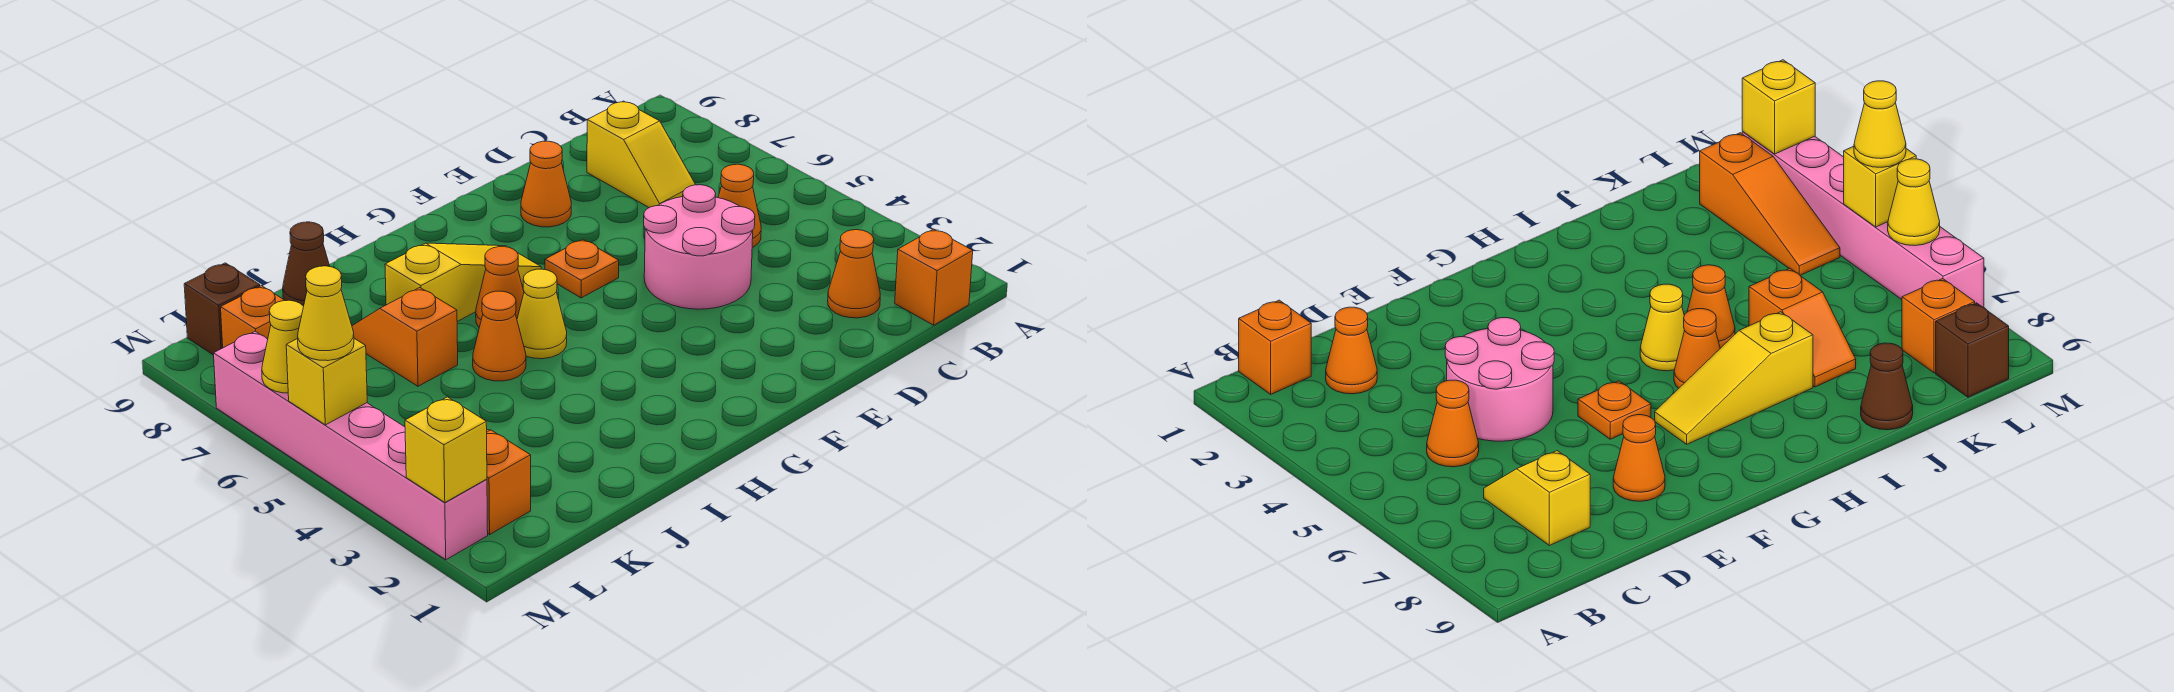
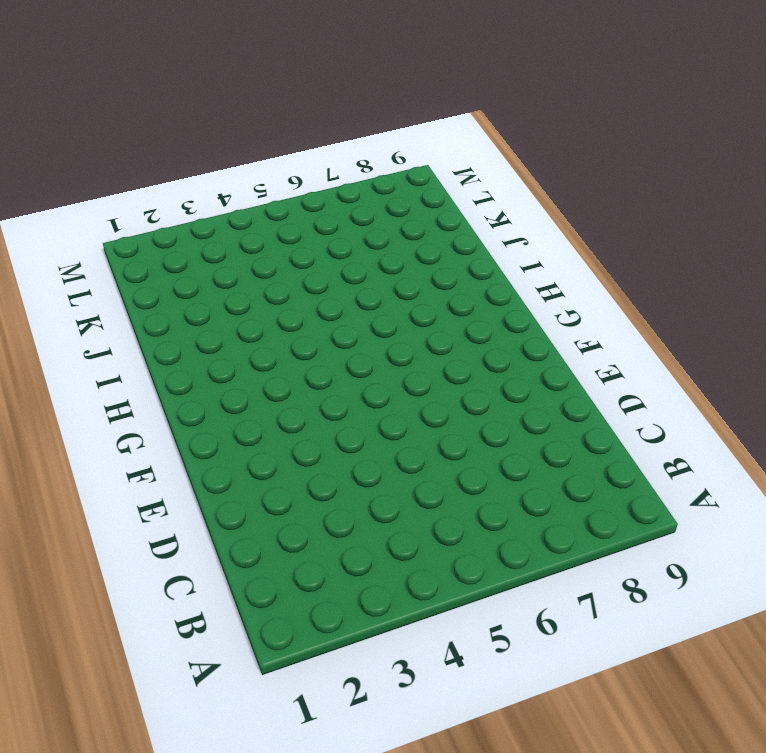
none -> orange 1x1 brick [895,229,973,325]
none -> orange 1x1 cone [828,230,880,318]
none -> orange 1x1 cone [718,164,761,248]

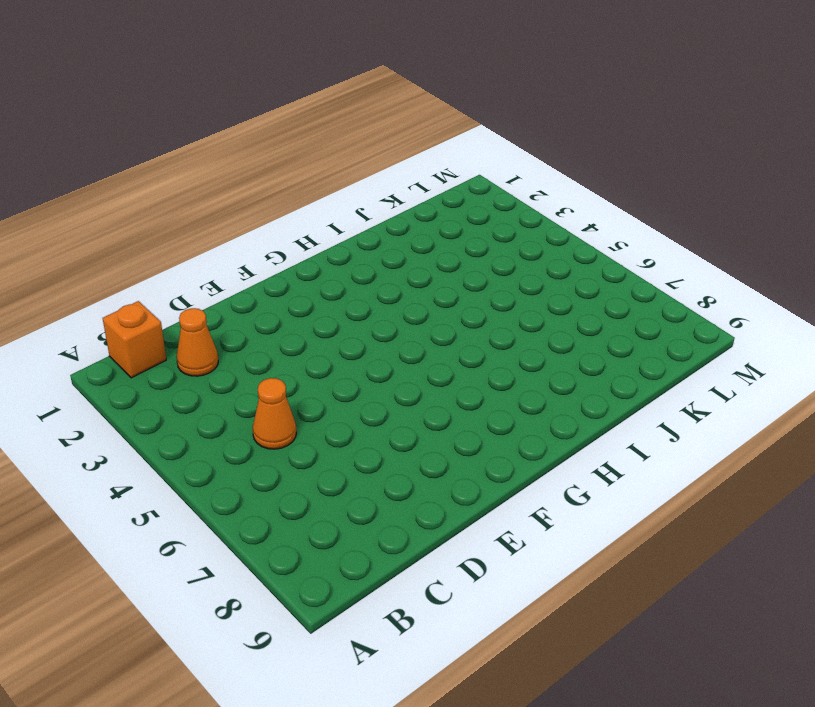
none -> yellow 1x2 slope [587,101,695,208]
none -> pink 2x2 round brick [644,185,755,309]
none -> orange 1x1 cone [521,141,571,227]

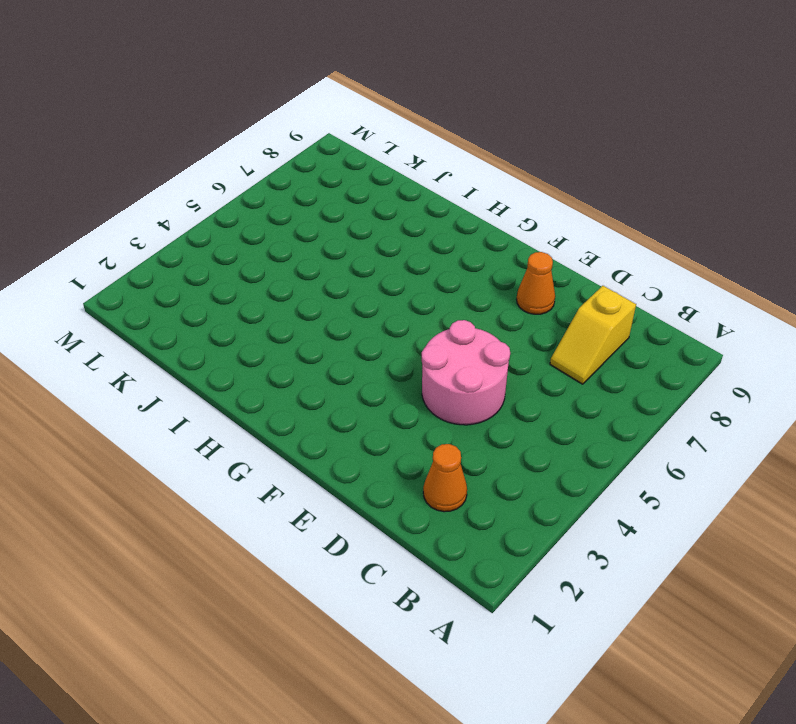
none -> orange 1x1 brick [895,229,973,325]
none -> orange 1x1 cone [718,164,761,248]
none -> orange 1x1 plate [545,239,619,298]

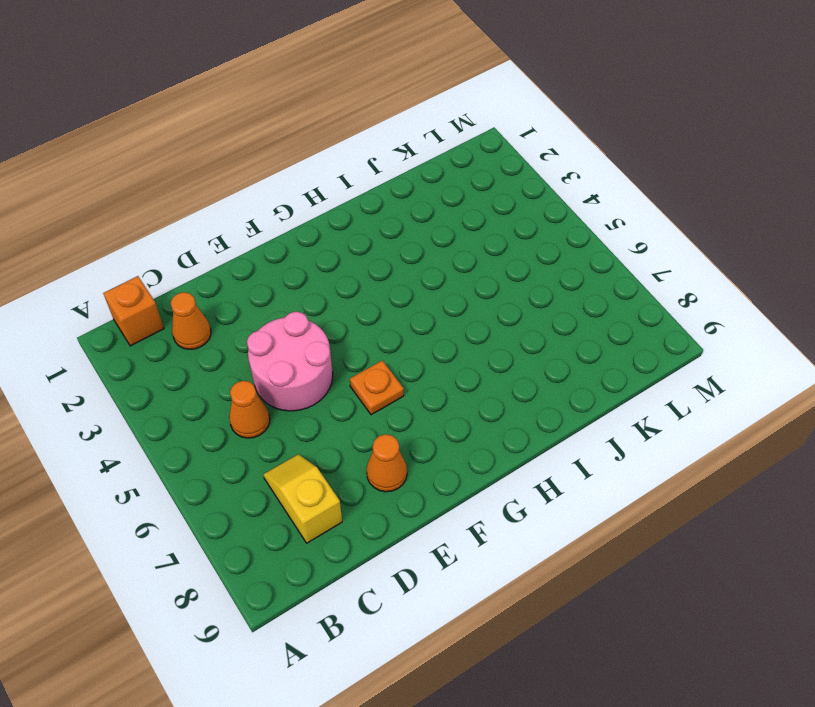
none -> yellow 1x3 slope [385,243,541,322]
none -> yellow 1x1 cone [517,269,567,359]
none -> orange 1x1 cone [476,247,524,327]

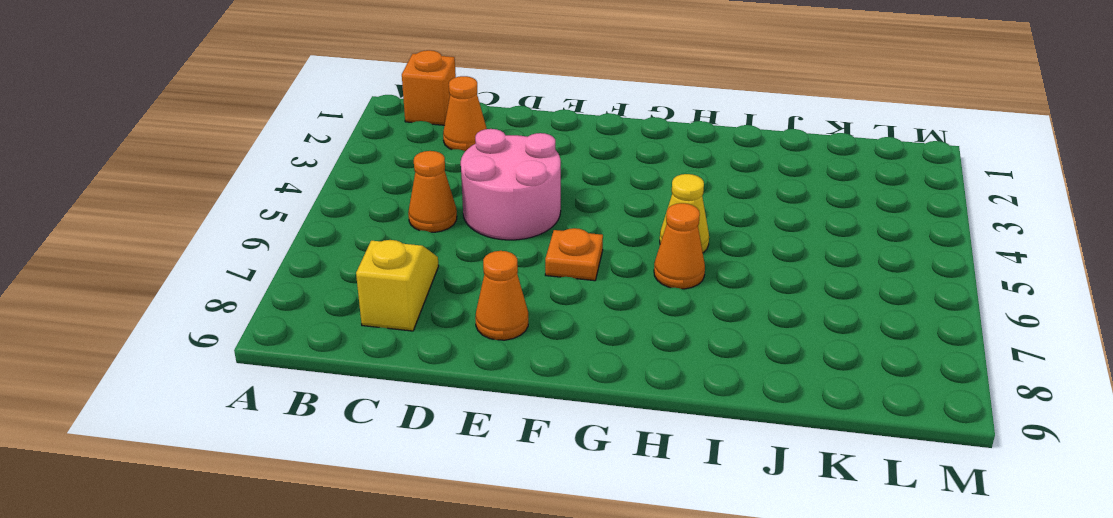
none -> yellow 1x3 slope [385,243,541,322]
none -> orange 1x1 cone [473,291,526,381]
none -> orange 1x2 slope [352,288,458,386]

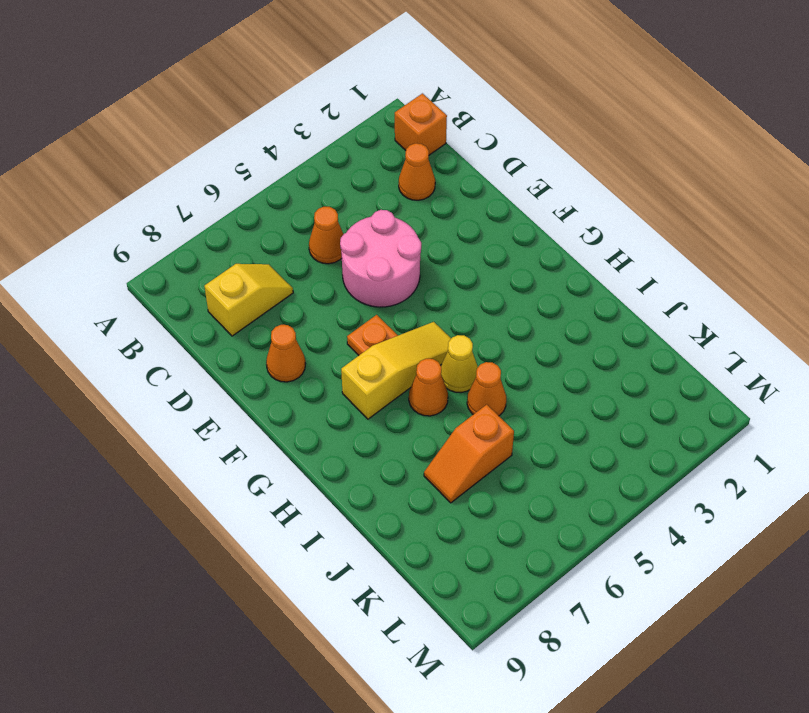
yellow 1x3 slope [341,322,451,419] -> yellow 1x3 slope turned to [385,243,541,322]
none -> brown 1x1 cone [283,222,330,306]
none -> orange 1x3 slope [487,430,531,534]
none -> orange 1x1 brick [221,286,285,348]

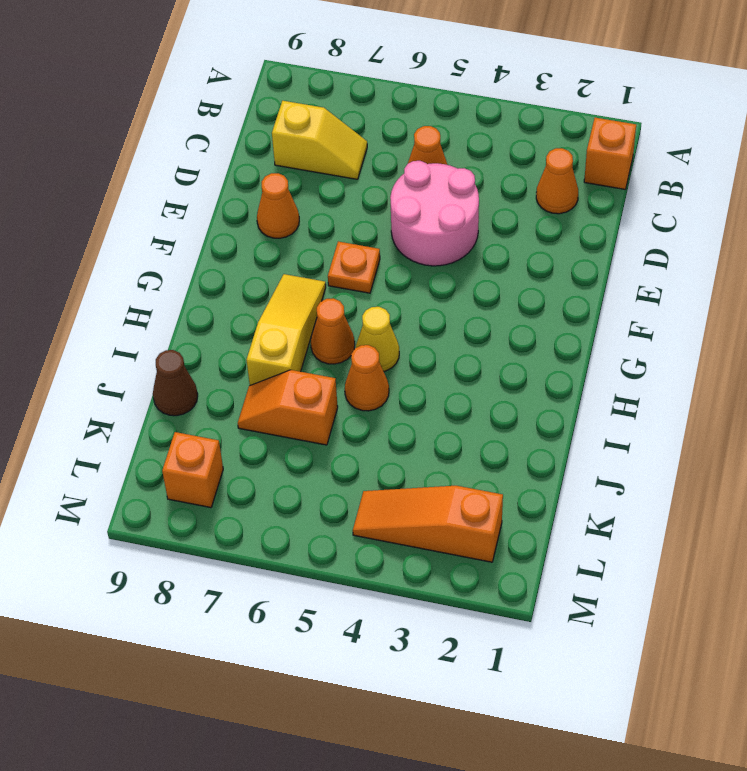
none -> brown 1x1 brick [184,263,260,355]
none -> pink 1x6 brick [213,331,488,560]
none -> yellow 1x1 brick [405,397,487,502]

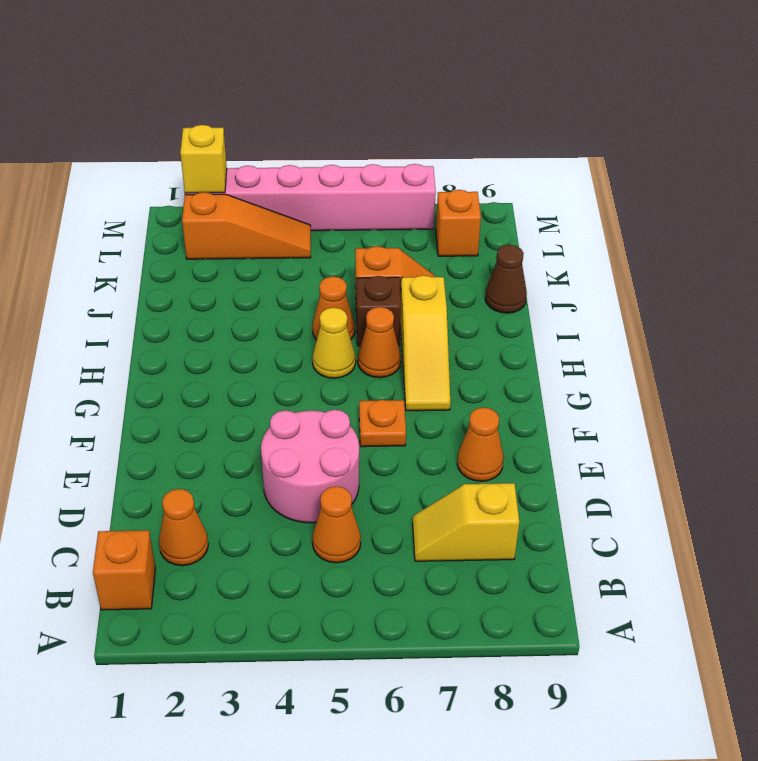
brown 1x1 brick [356,276,401,346] -> brown 1x1 brick moved to [184,263,260,355]
none -> yellow 1x1 brick [286,339,367,425]
none -> yellow 1x1 cone [262,300,304,393]
none -> yellow 1x1 cone [298,266,354,361]

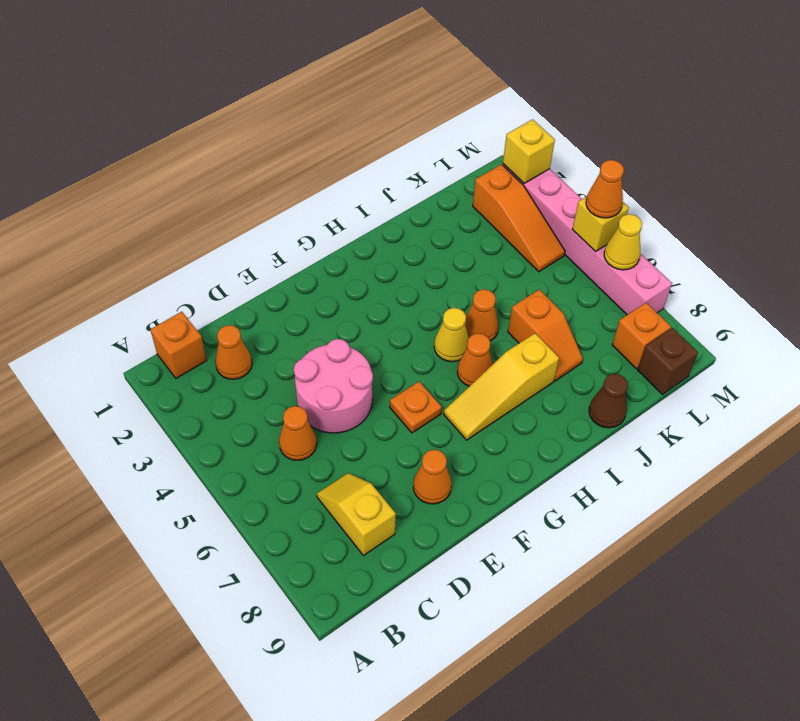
orange 1x1 cone [586,160,624,218] -> yellow 1x1 cone [298,266,354,361]

